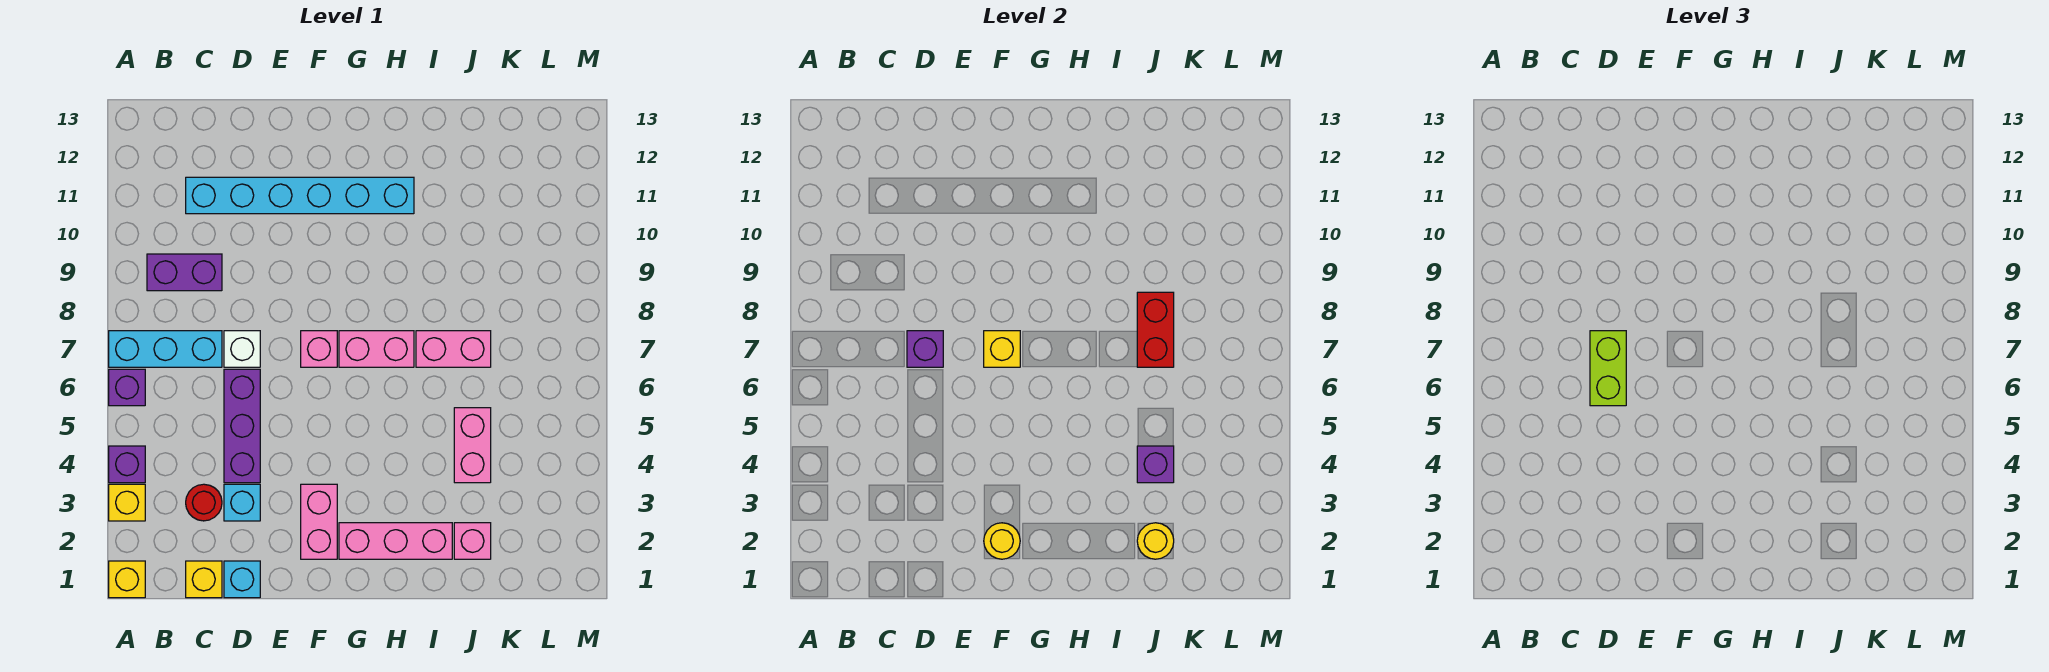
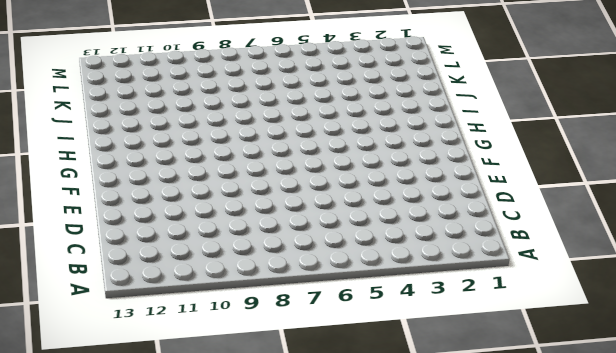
none -> yellow 1x1 brick [109,561,145,598]
none -> yellow 1x1 brick [109,484,145,521]
none -> purple 1x1 brick [109,446,145,483]

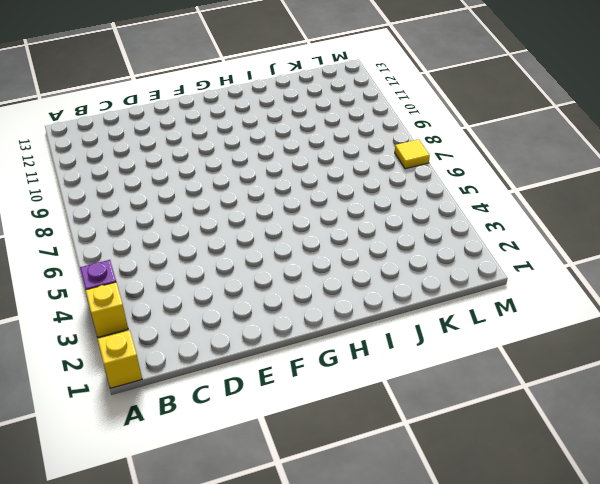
yellow 1x1 tile [395,139,430,169] -> none
none -> purple 1x1 brick [109,369,145,406]
none -> cyan 1x3 brick [109,331,222,367]
none -> purple 1x2 brick [147,254,222,291]

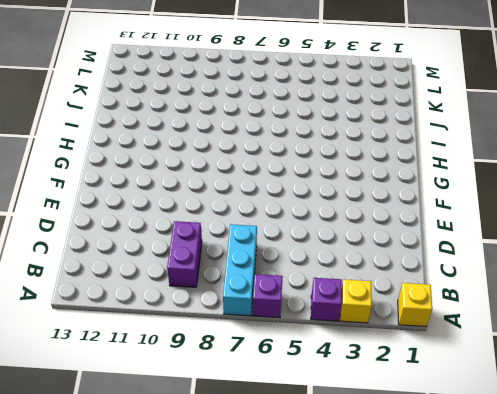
none -> yellow 1x1 brick [186,561,222,598]
none -> red 1x1 round brick [186,484,222,521]
none -> cyan 1x6 brick [186,177,414,214]

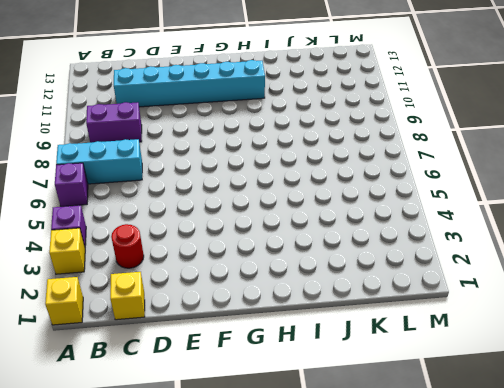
none -> cyan 1x1 brick [224,561,260,598]
none -> cyan 1x1 brick [224,484,260,521]
none -> purple 1x3 brick [224,369,260,483]

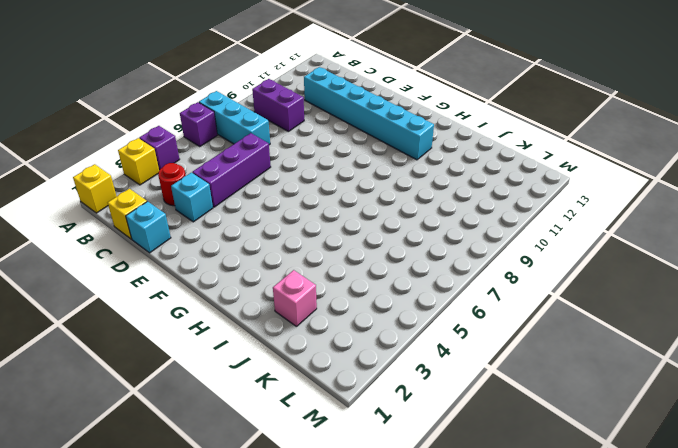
none -> white 1x1 brick [224,331,260,367]
none -> pink 1x2 brick [301,484,337,559]
none -> pink 1x1 brick [301,331,337,367]

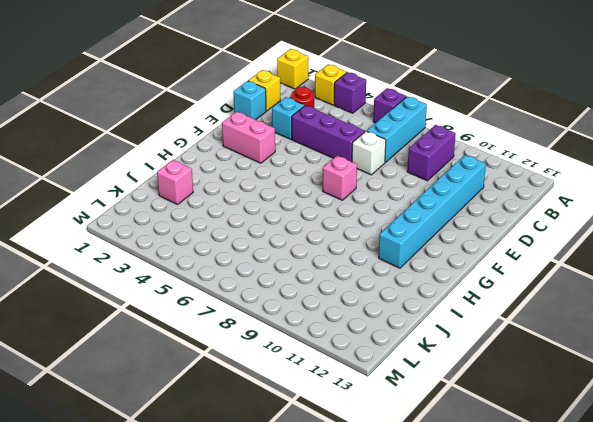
none -> pink 1x3 brick [339,523,452,559]
none -> pink 1x2 brick [339,331,414,367]
none -> pink 1x2 brick [416,331,491,367]

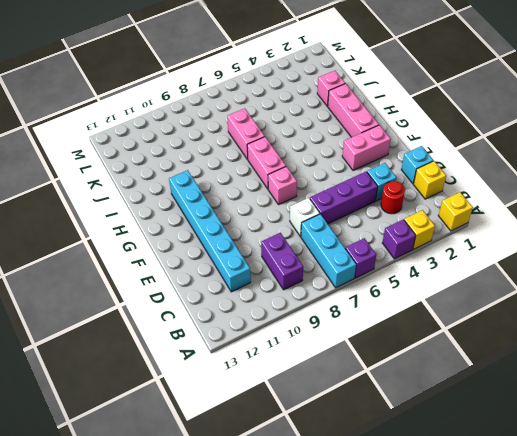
none -> pink 1x2 brick [454,408,491,483]
none -> purple 1x1 brick [907,331,943,367]
none -> yellow 1x1 round brick [984,523,1020,559]

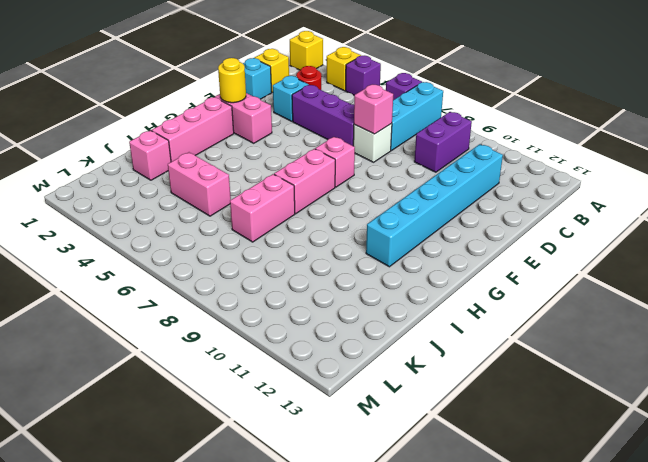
pink 1x1 brick [354,85,393,134] -> purple 1x1 brick [907,331,943,367]
none -> yellow 1x1 brick [984,331,1020,367]
none -> yellow 1x1 round brick [1137,523,1174,559]
none -> purple 1x1 brick [1137,446,1174,483]

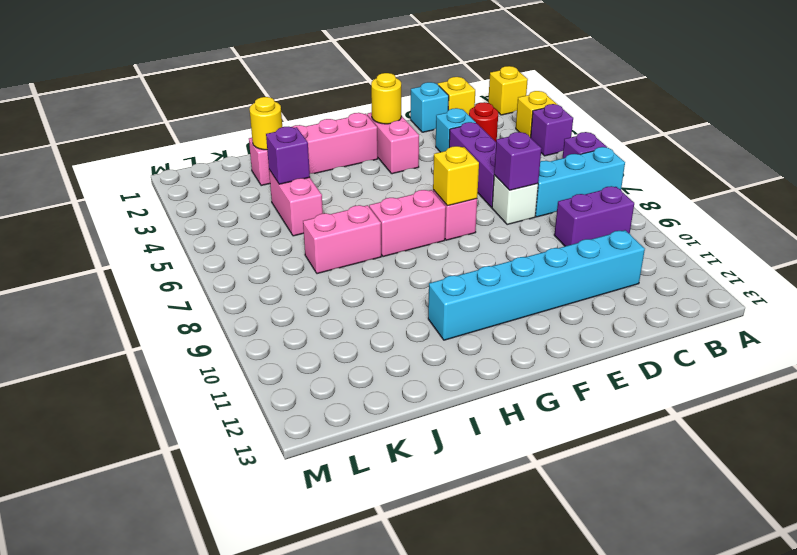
none -> red 1x2 brick [1137,292,1174,367]
none -> lime 1x2 brick [1590,331,1626,406]

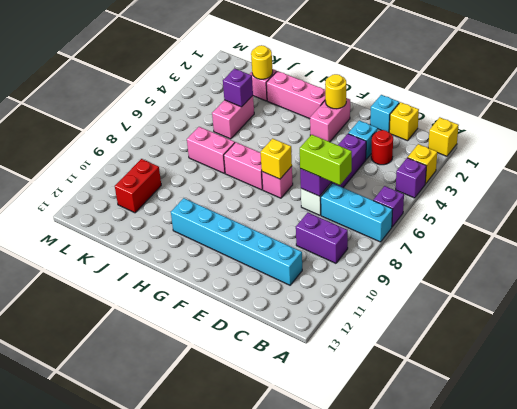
lime 1x2 brick [300,135,352,185] -> lime 1x2 brick turned to [1590,331,1626,406]
red 1x2 brick [115,159,161,213] -> red 1x2 brick moved to [1137,292,1174,367]

